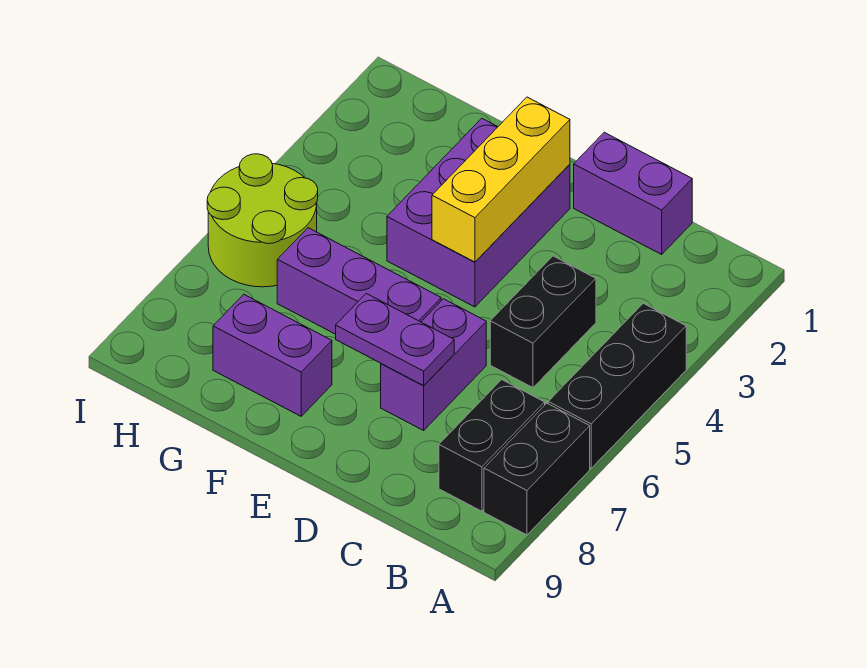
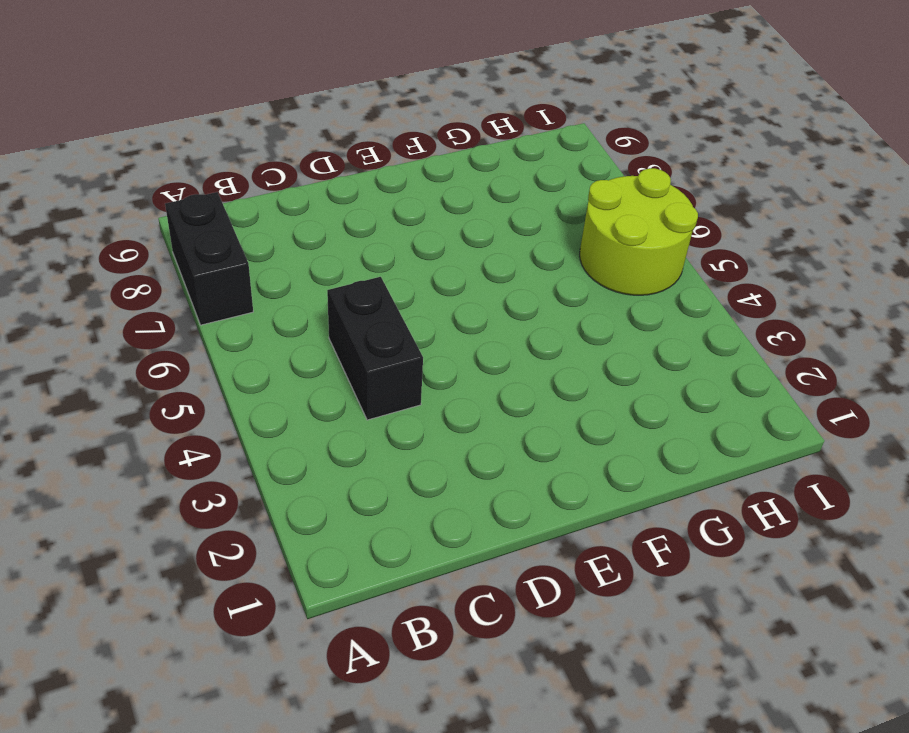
none -> black 1x3 brick [548,303,686,468]
none -> black 1x2 brick [439,380,545,511]
none -> purple 1x2 brick [574,132,692,254]

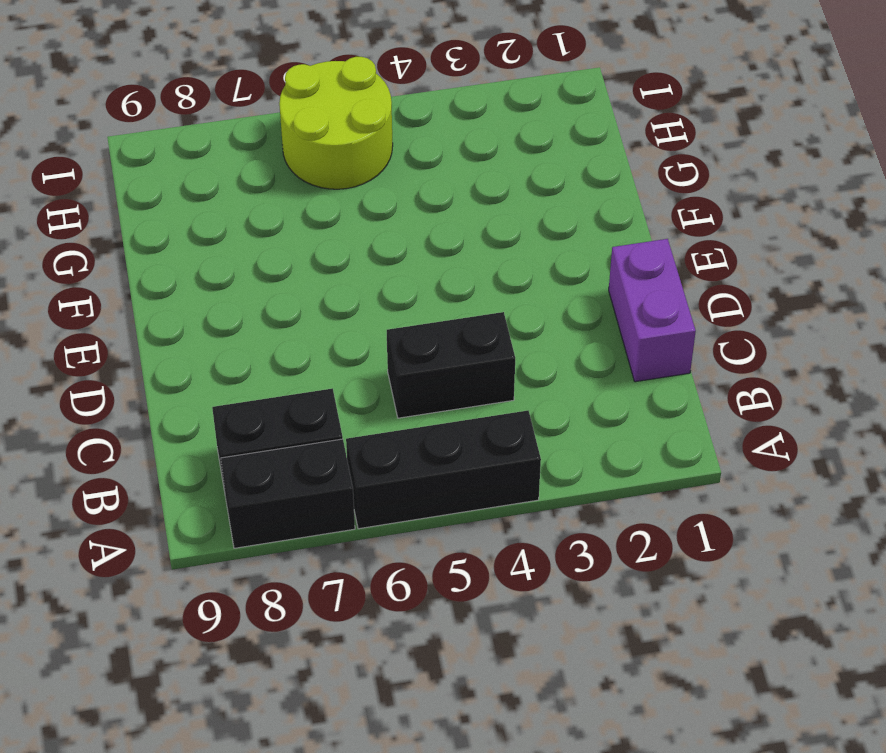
none -> purple 1x2 brick [381,299,486,430]
none -> purple 2x3 brick [387,118,570,307]
none -> purple 1x3 brick [277,228,441,334]

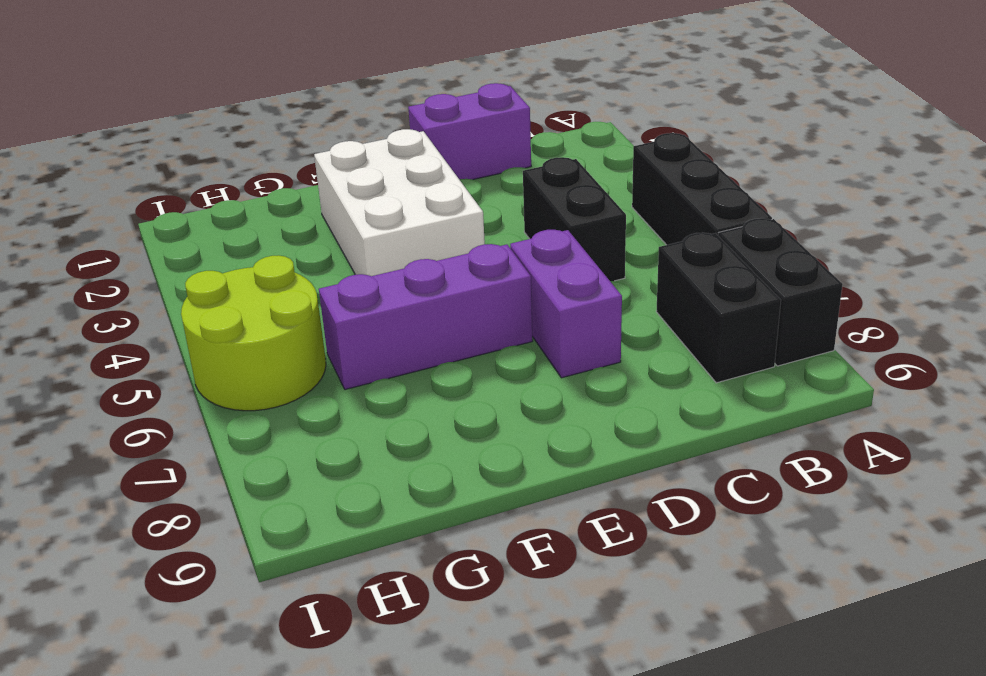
white 2x3 brick [314,129,485,276] -> purple 2x3 brick [387,118,570,307]
none -> purple 1x2 brick [213,294,332,416]
none -> purple 1x2 plate [336,294,454,386]
none -> yellow 1x3 brick [432,97,570,262]

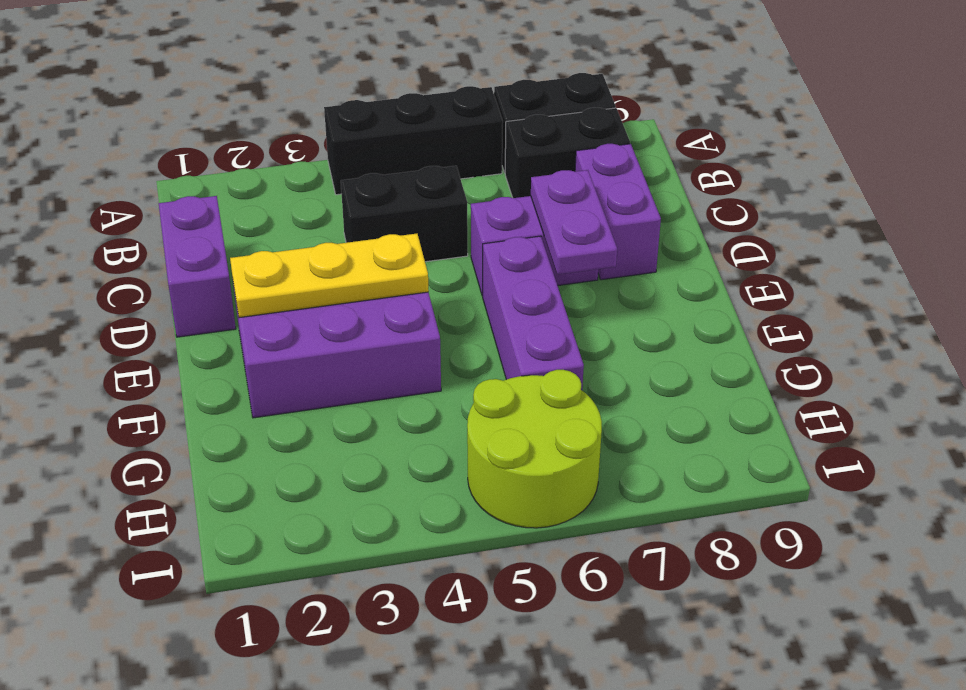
purple 1x2 brick [575,144,661,280] -> purple 1x2 brick moved to [213,294,332,416]
yellow 1x3 plate [230,234,429,318] -> yellow 1x3 brick [432,97,570,262]

